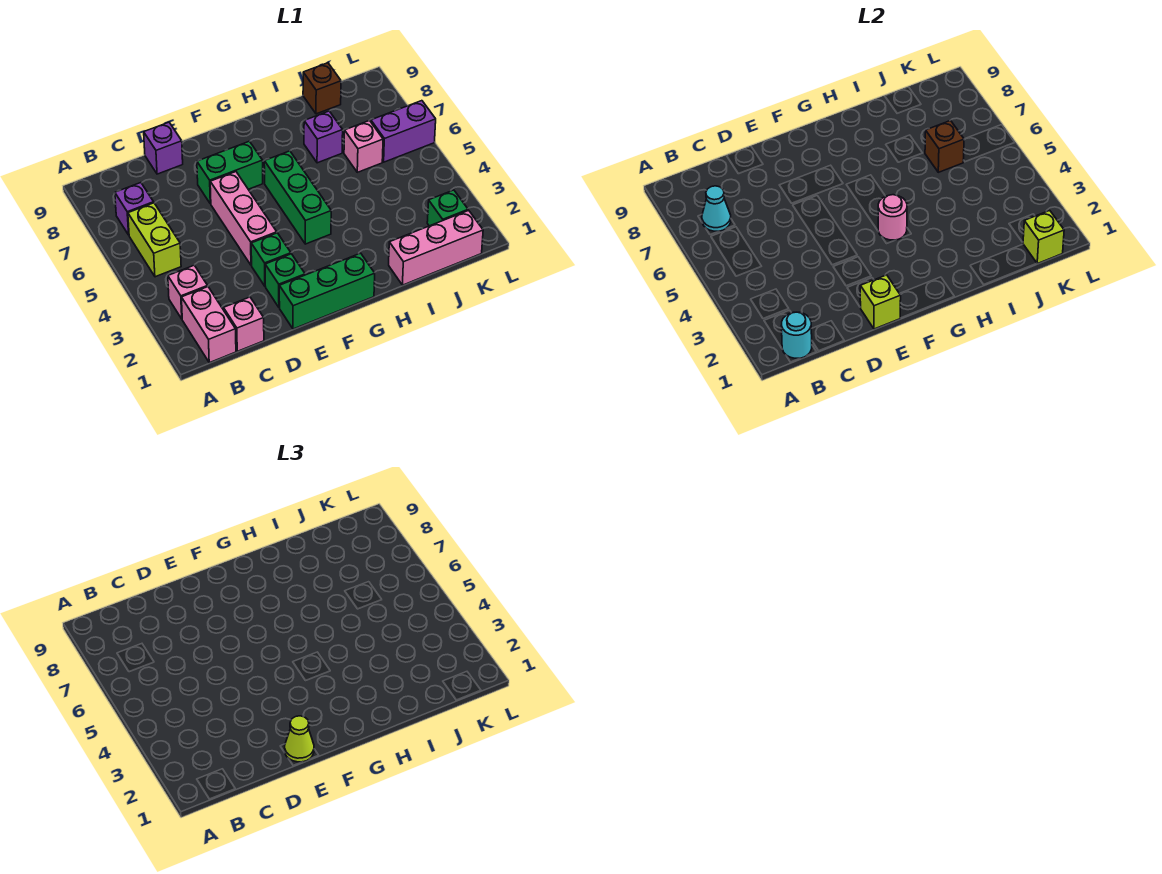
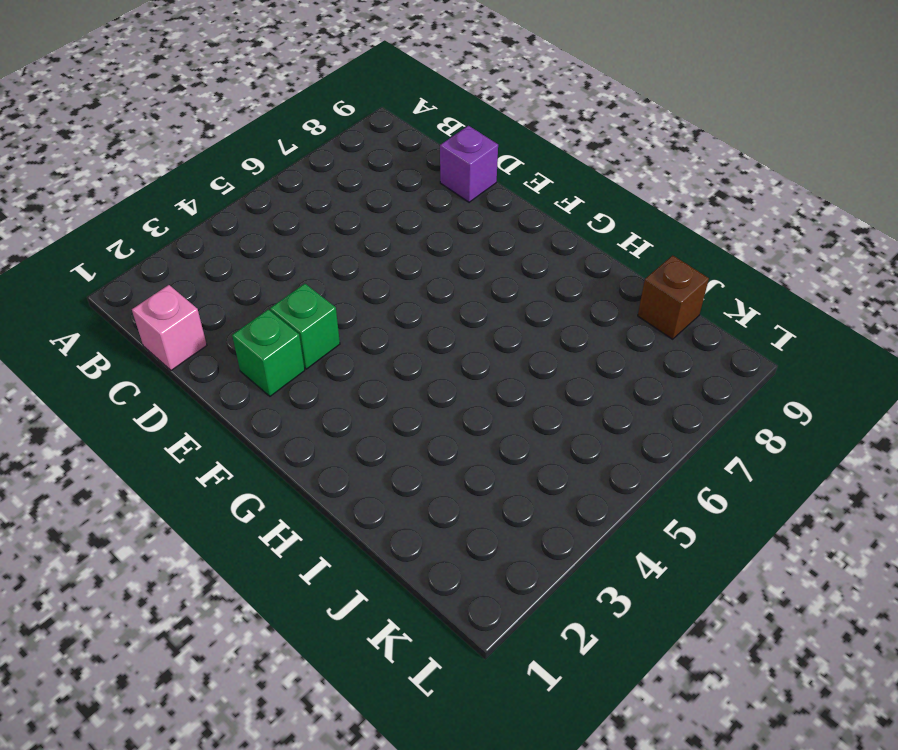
none -> pink 1x2 brick [182,287,236,363]
none -> pink 1x1 brick [168,265,208,319]
none -> lime 1x2 brick [128,203,181,277]

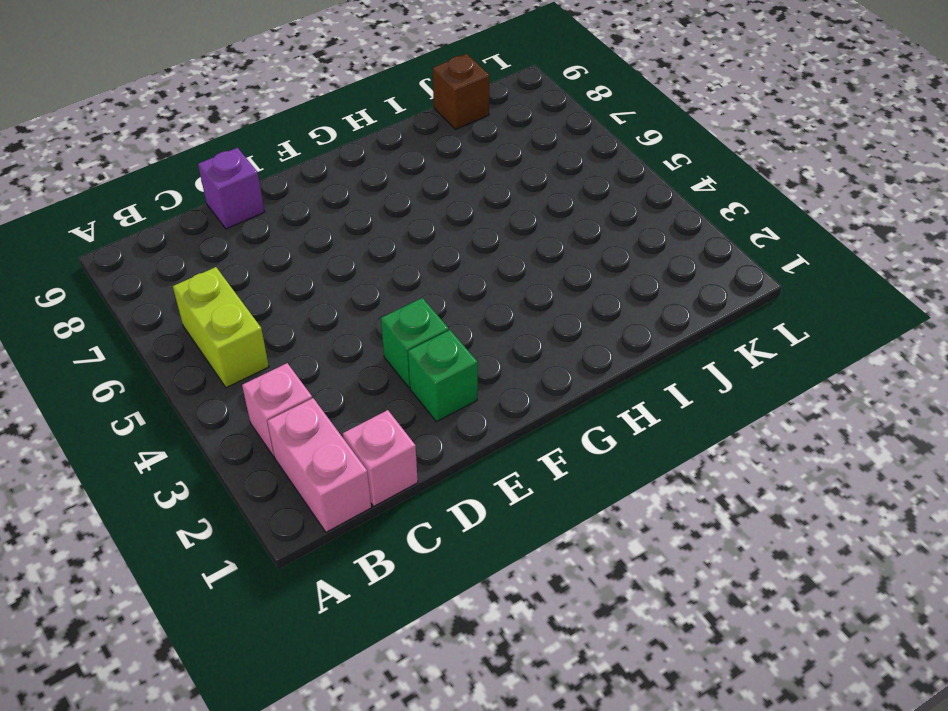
none -> purple 1x1 brick [115,183,154,235]
none -> green 1x3 brick [279,253,375,329]
none -> pink 1x3 brick [210,172,277,265]

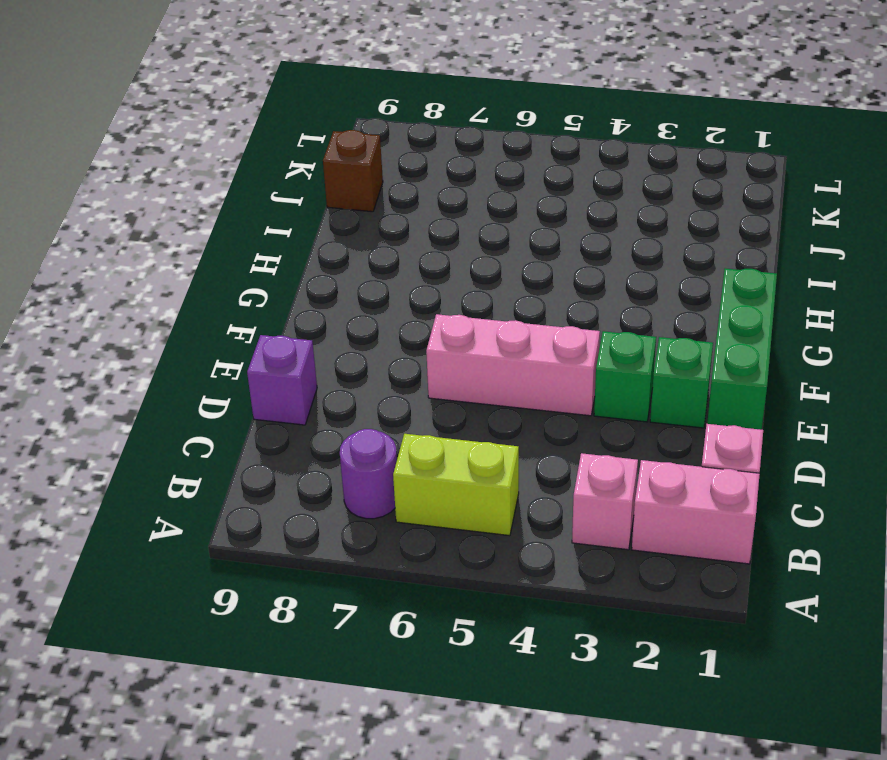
purple 1x1 round brick [340,429,397,519] -> purple 1x1 brick [115,183,154,235]
none -> green 1x2 brick [197,141,263,204]
none -> green 1x3 brick [264,151,331,244]
none -> pink 1x3 brick [389,210,483,285]

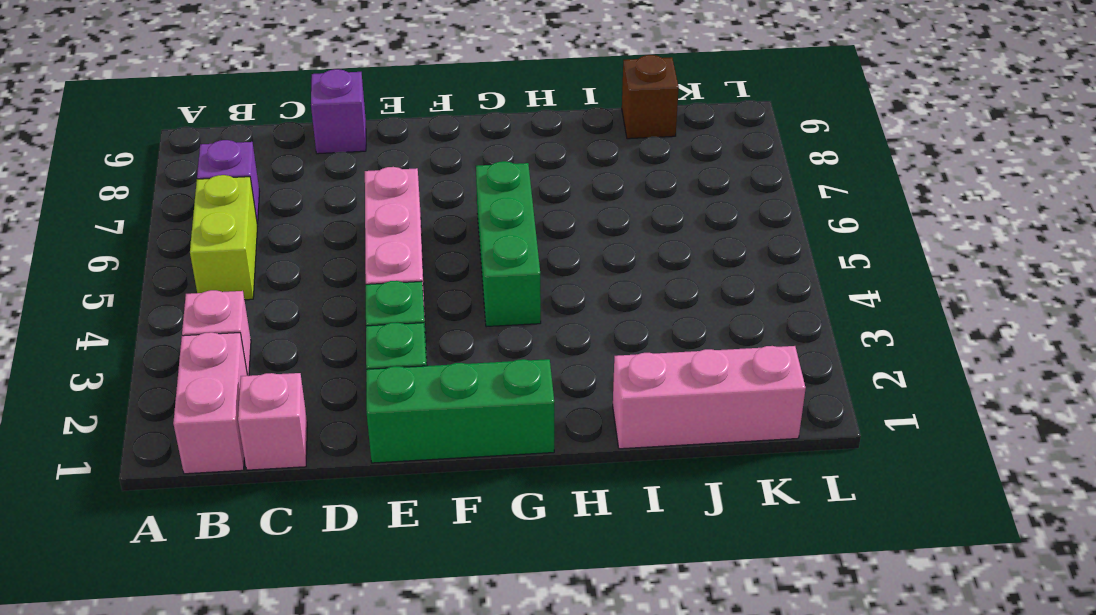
none -> green 1x2 brick [197,141,263,204]
none -> purple 1x1 brick [304,111,343,163]
none -> pink 1x1 brick [344,120,383,172]

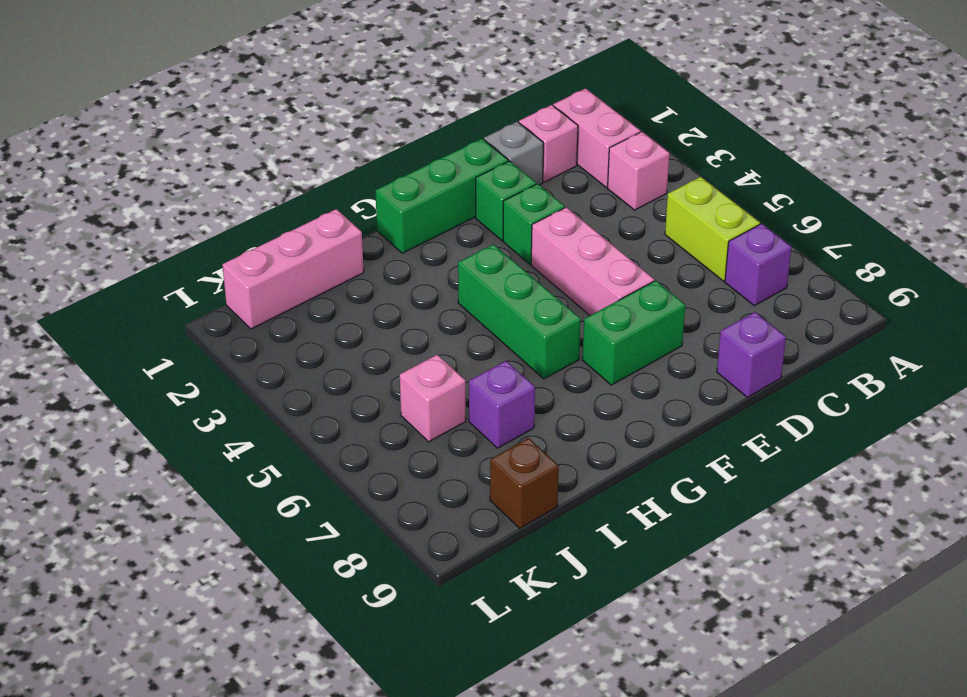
grey 1x1 brick [484,122,543,185] -> none
none -> green 1x1 brick [427,190,468,226]
none -> purple 1x2 brick [371,101,436,162]
none -> cyan 1x1 round brick [781,312,812,358]

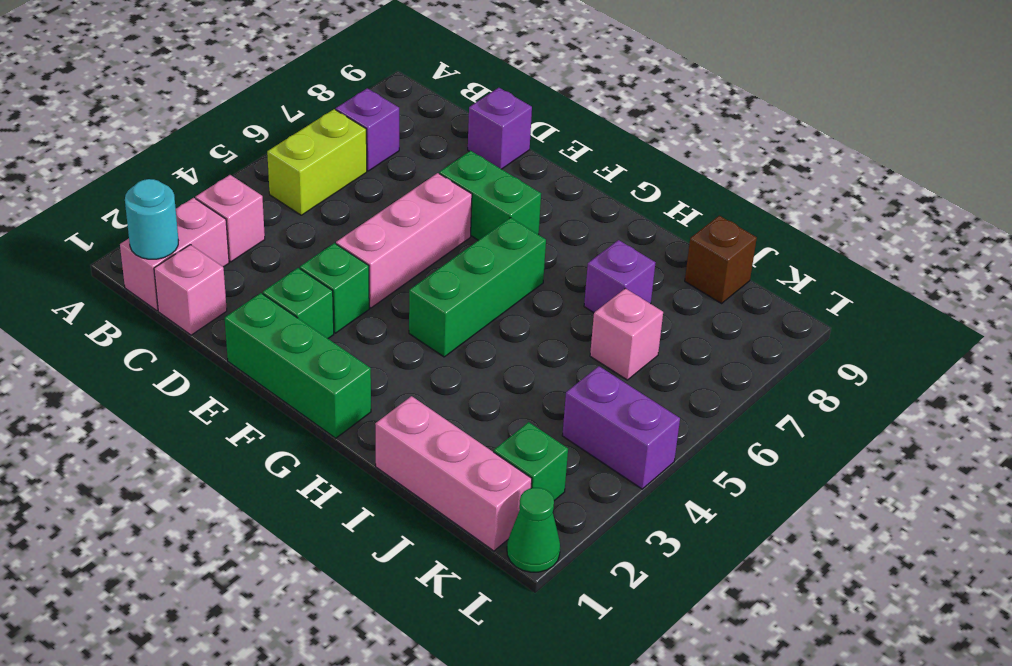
purple 1x2 brick [562,366,680,489] -> purple 1x2 brick moved to [371,101,436,162]
green 1x1 cone [507,488,560,572] -> none
none -> cyan 1x1 cone [702,186,731,231]
none -> lime 1x1 brick [860,275,901,329]
none -> pink 1x1 round brick [878,195,907,240]

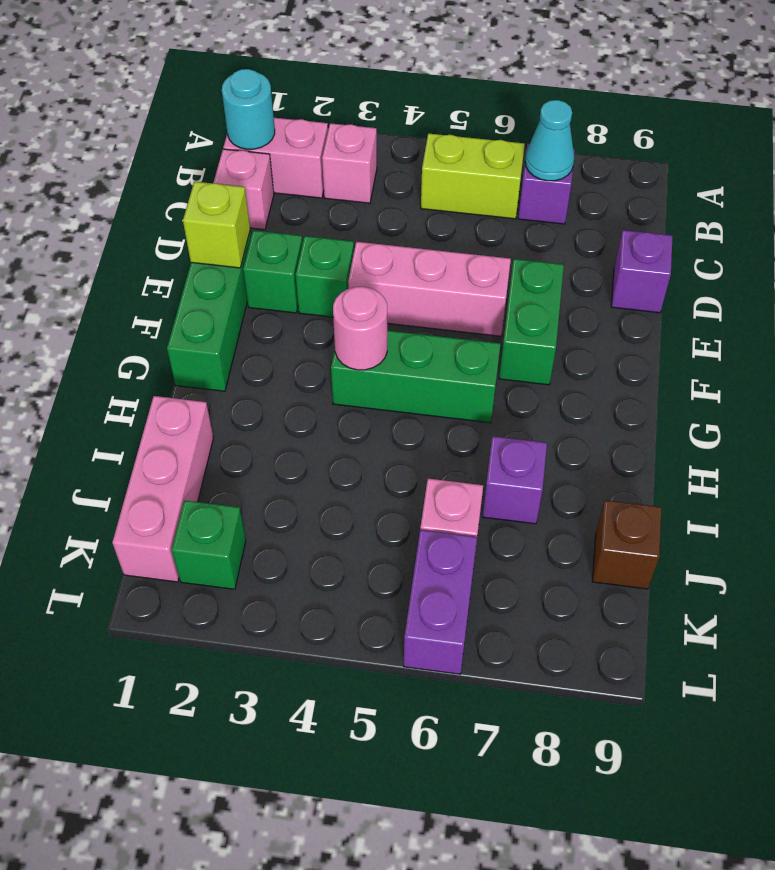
none -> brown 1x1 brick [925,120,964,172]
none -> lime 1x1 brick [1023,210,1064,264]
none -> lime 1x1 cone [285,716,314,762]

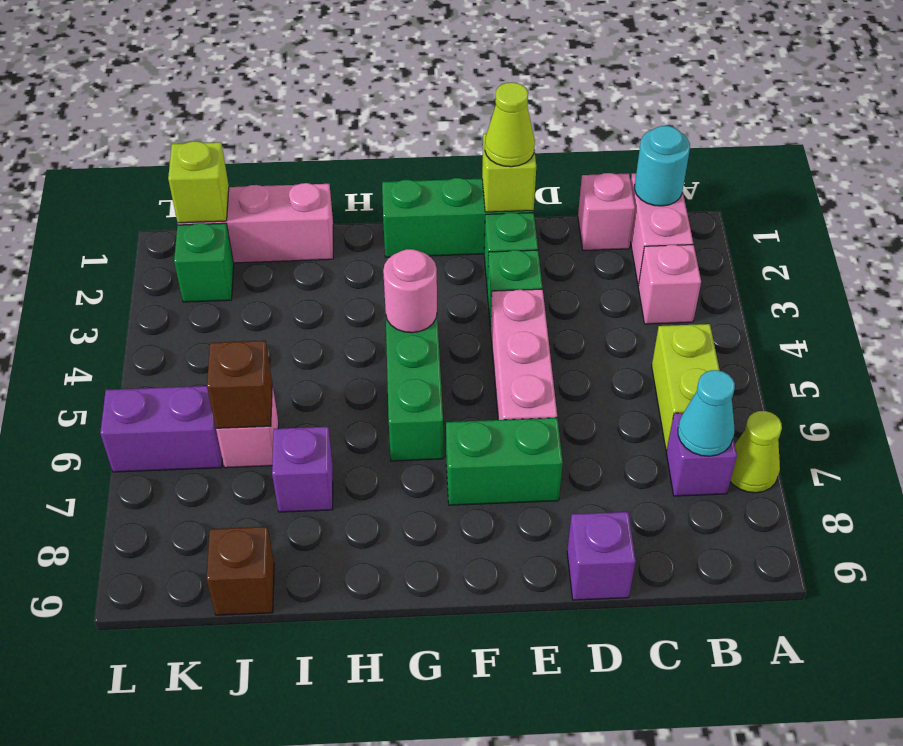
lime 1x1 cone [730,411,782,493] -> none

